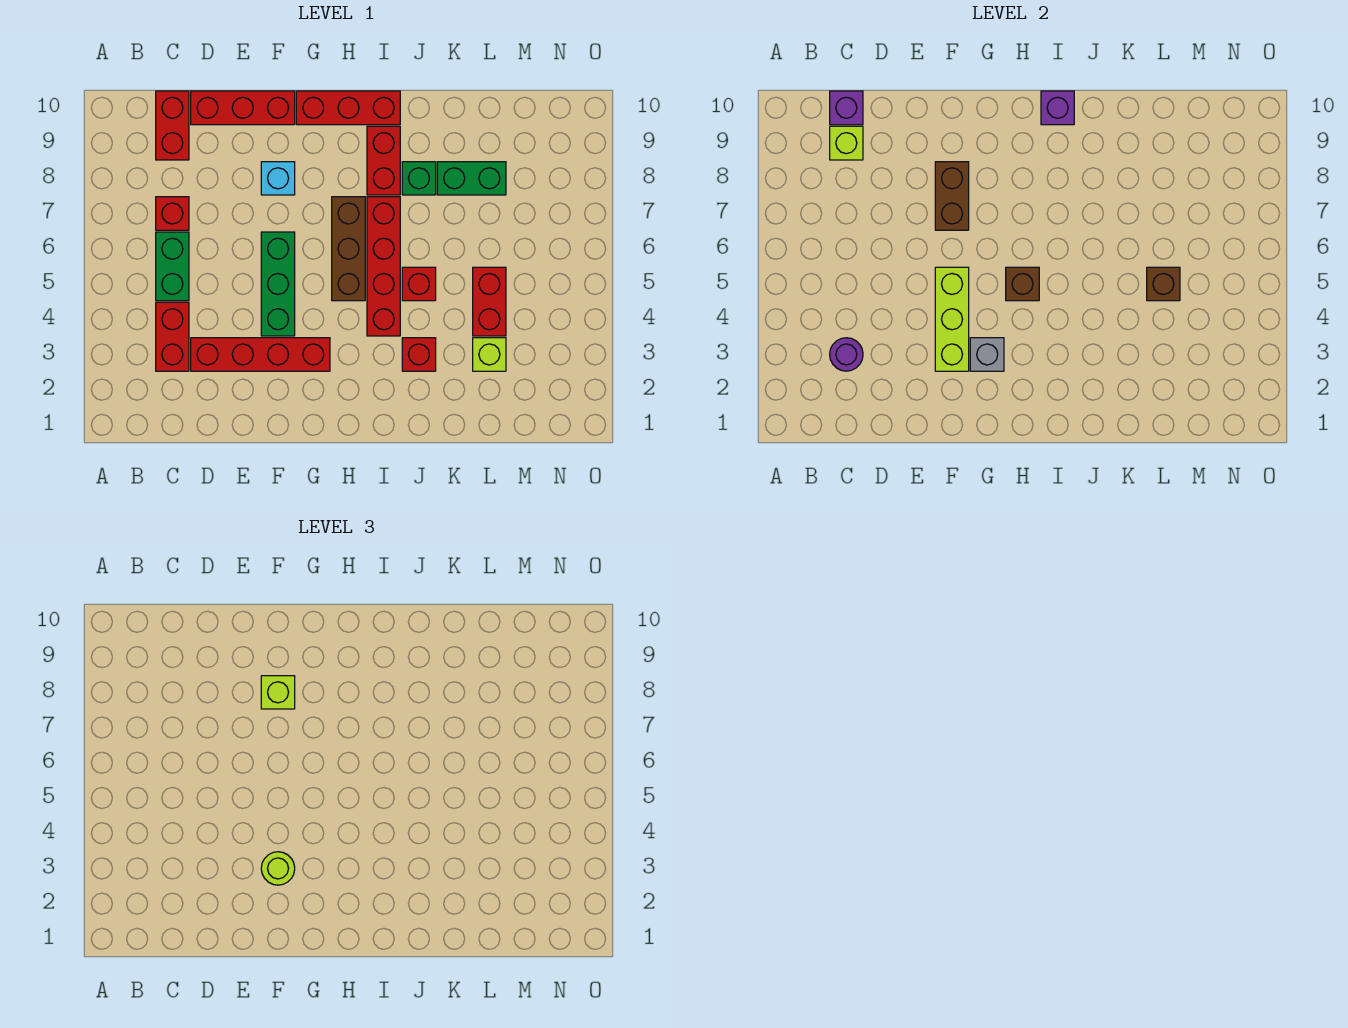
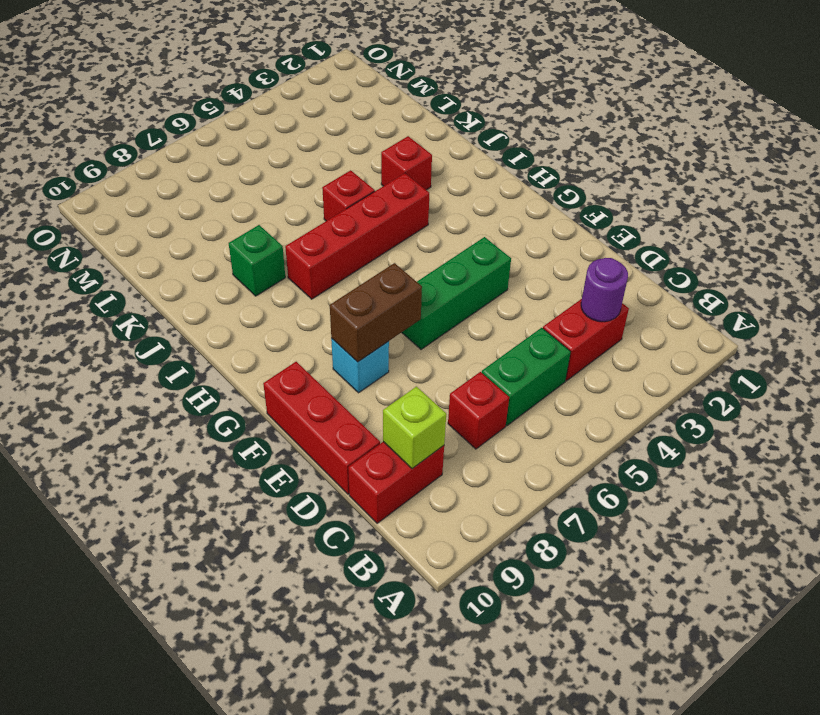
none -> red 1x4 brick [191,338,330,371]
none -> red 1x3 brick [296,91,400,125]
none -> brown 1x3 brick [332,197,365,301]

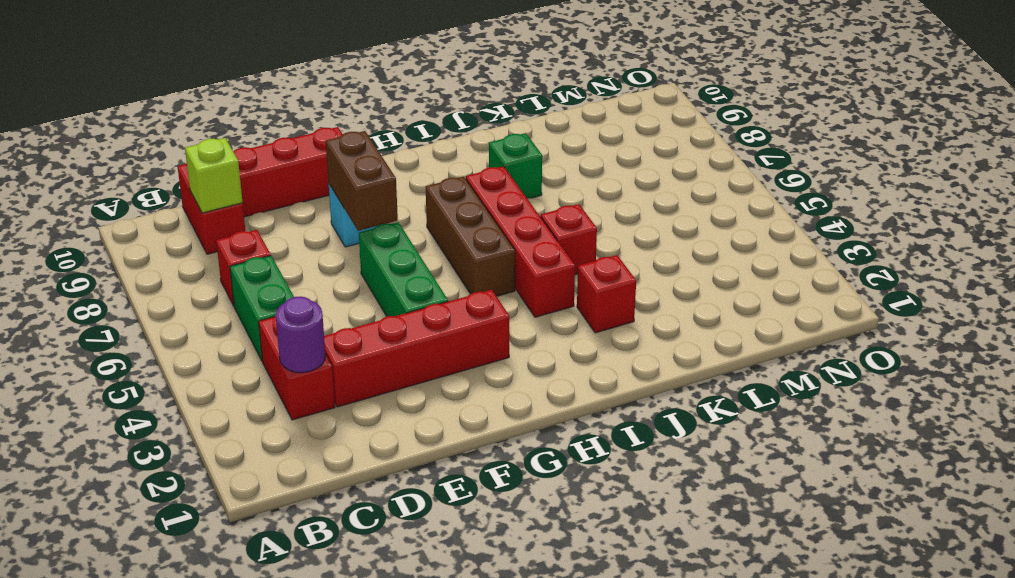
none -> red 1x3 brick [296,91,400,125]
none -> red 1x2 brick [367,126,400,195]
none -> green 1x2 brick [437,162,506,195]

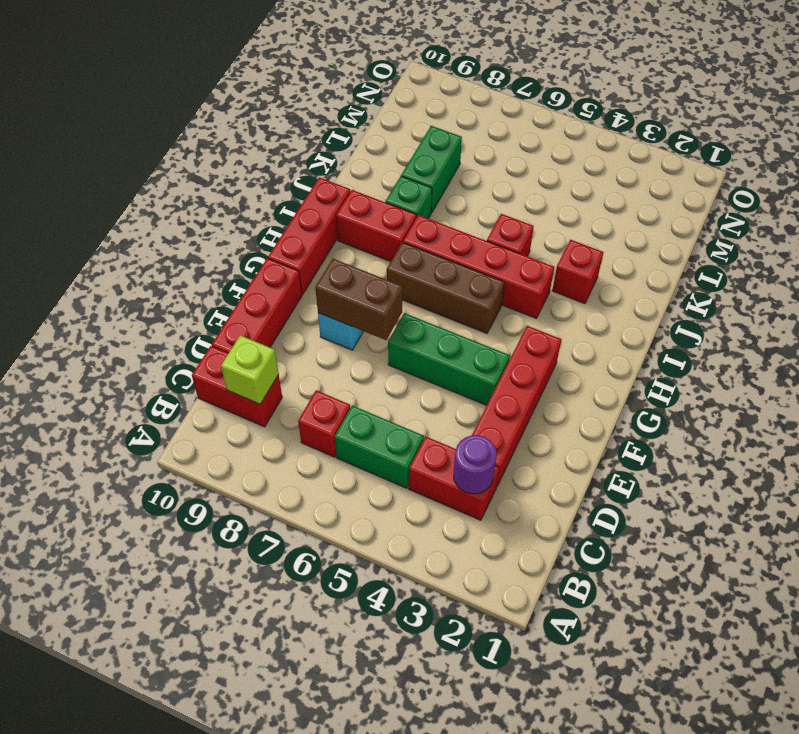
none -> lime 1x1 brick [473,338,506,371]
none -> red 1x2 brick [473,267,506,336]
none -> purple 1x1 brick [830,91,863,125]

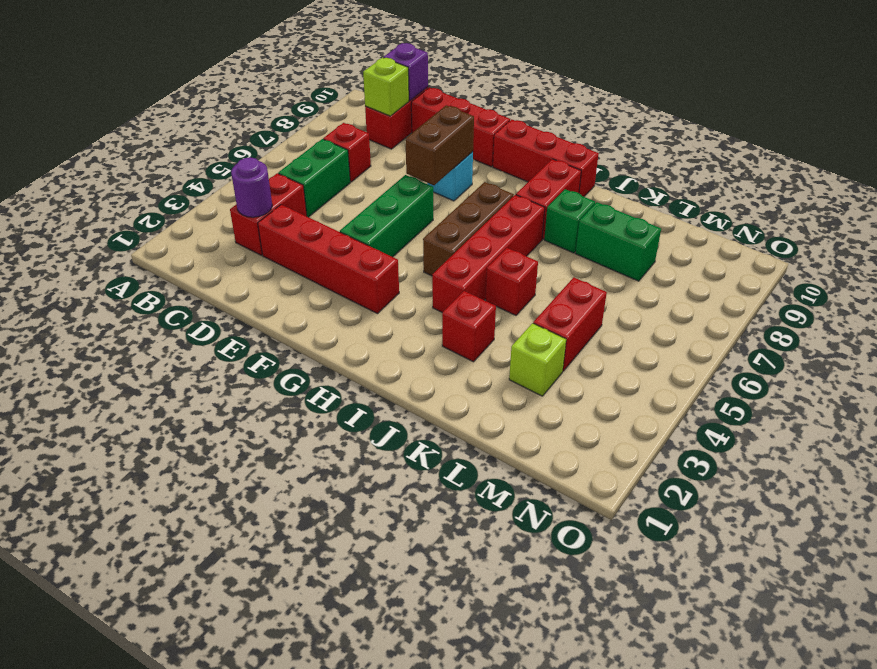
none -> lime 1x3 brick [935,267,969,371]
none -> grey 1x1 brick [970,338,1004,371]
none -> brown 1x1 brick [1006,267,1039,301]

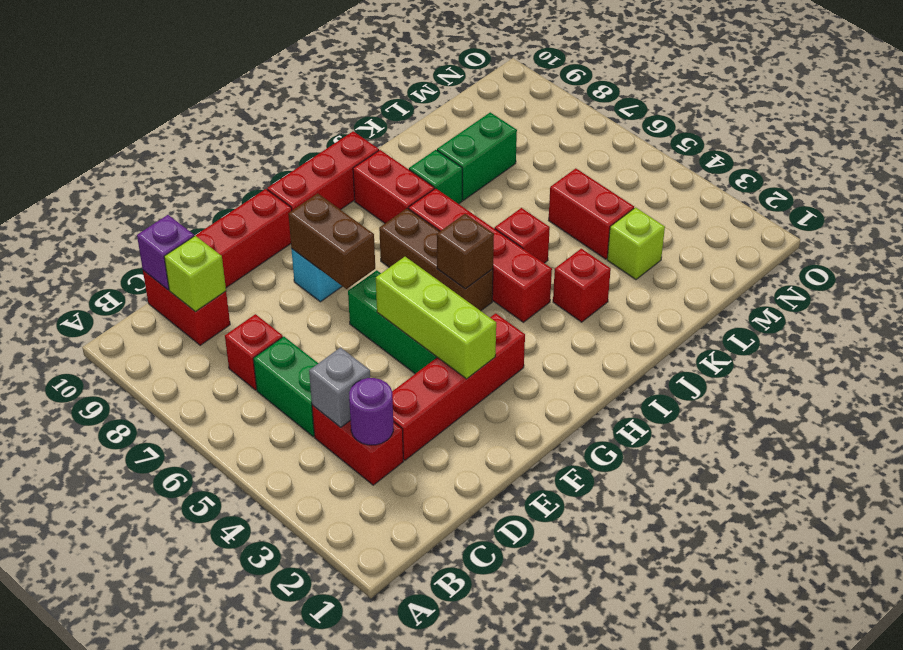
grey 1x1 brick [309,348,370,427] -> grey 1x1 brick moved to [970,338,1004,371]
none -> purple 1x1 brick [1041,91,1074,125]
none -> brown 1x1 brick [1147,267,1180,301]
none -> lime 1x1 round brick [261,852,295,885]

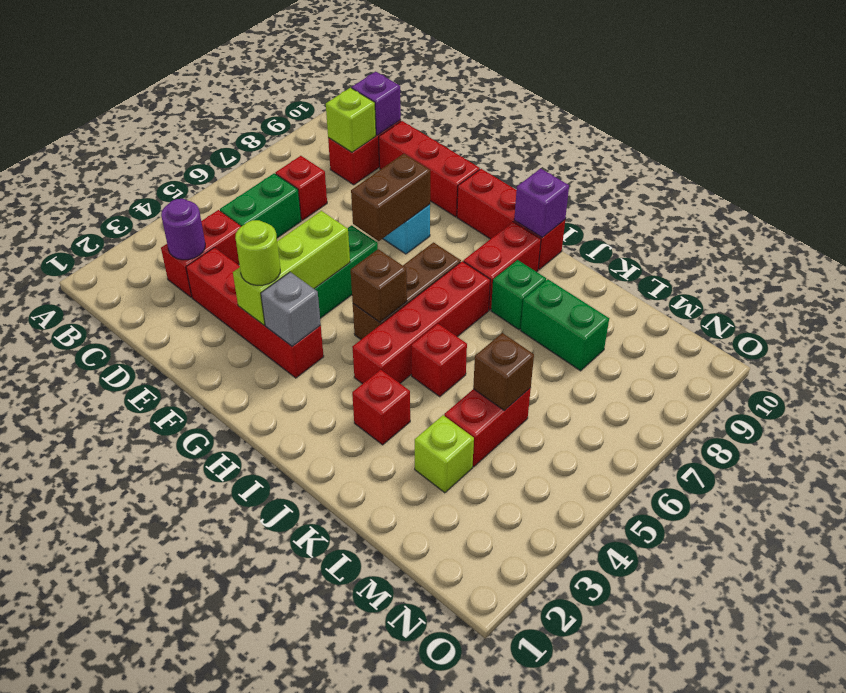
none -> lime 1x1 brick [261,676,295,709]

